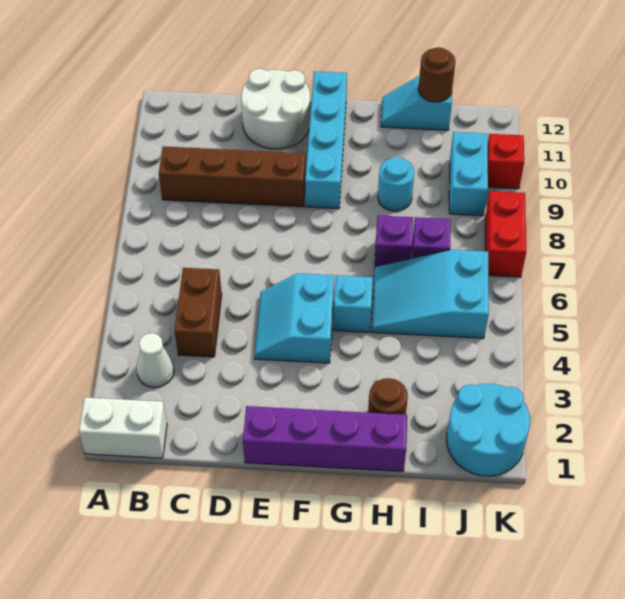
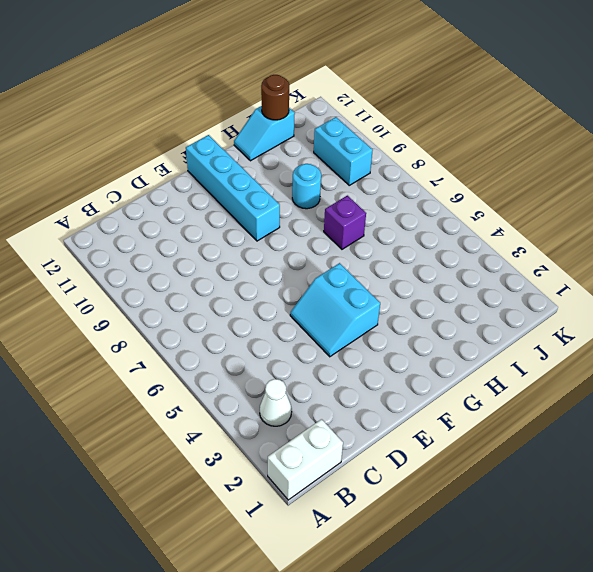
none -> brown 1x4 brick [159,146,306,207]
none -> brown 1x2 brick [175,268,222,357]
none -> white 2x2 round brick [241,69,310,149]

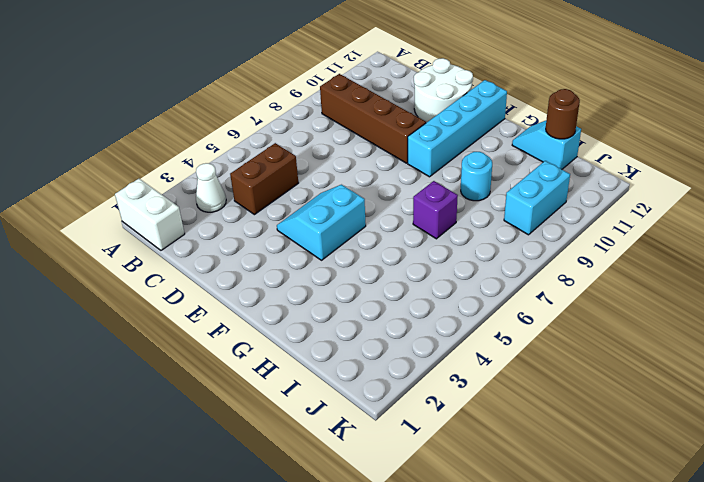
none -> purple 1x4 brick [243,406,407,471]
none -> cyan 1x1 brick [334,275,373,332]
none -> brown 1x1 round brick [368,378,408,415]

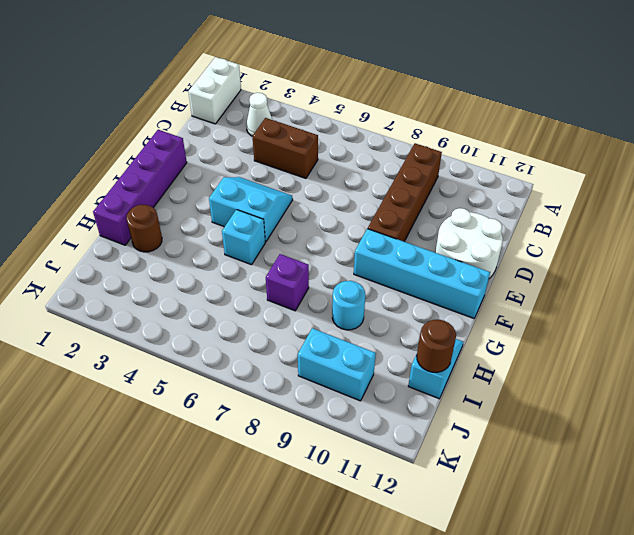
none -> cyan 2x3 slope [372,250,489,338]
none -> purple 1x1 brick [412,217,451,258]
none -> cyan 2x2 round brick [447,384,530,476]

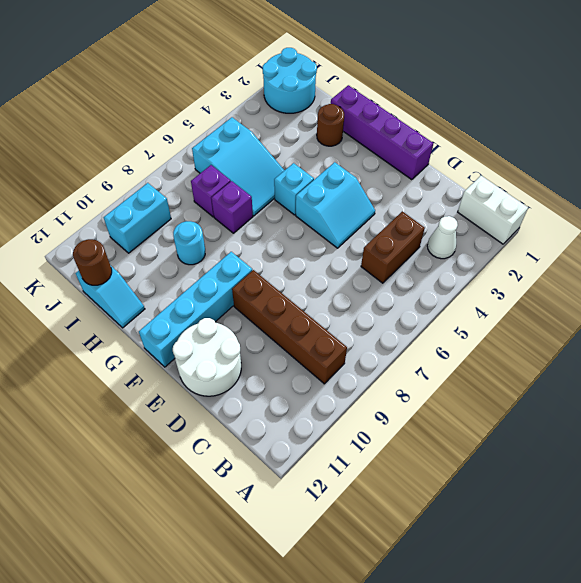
none -> red 1x2 brick [485,191,526,277]
none -> red 1x1 brick [488,134,524,189]

